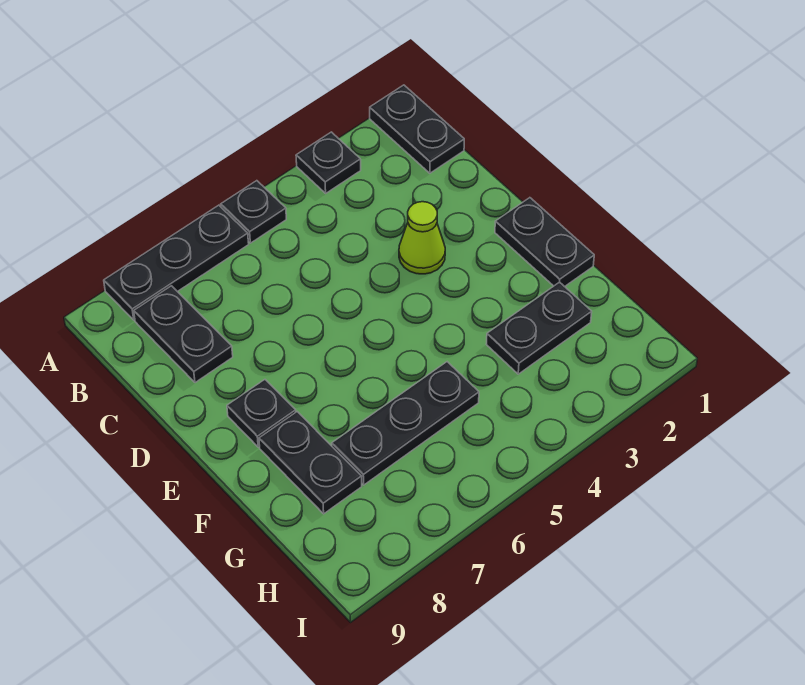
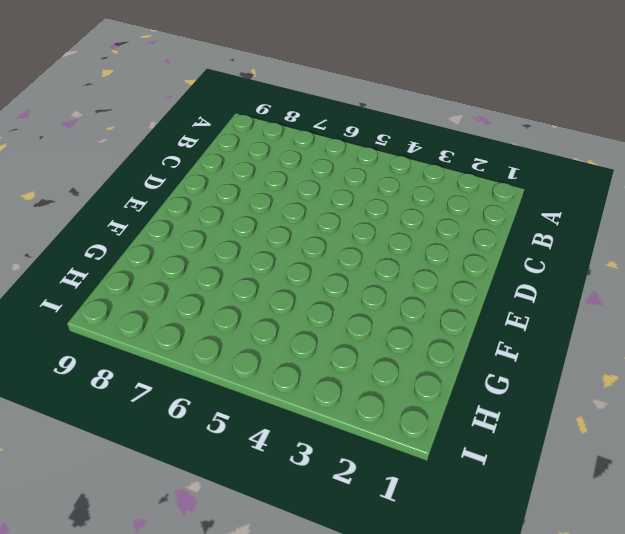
none -> black 1x2 plate [370,85,464,173]
none -> black 1x1 plate [296,132,361,193]

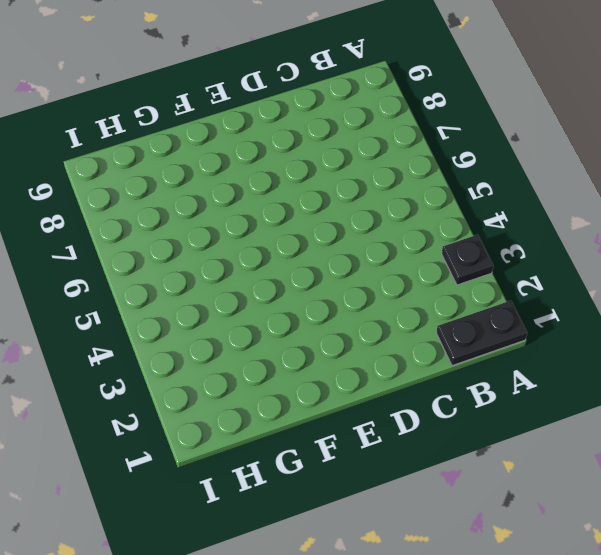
none -> black 1x1 plate [221,181,286,243]
none -> black 1x3 plate [104,205,249,320]

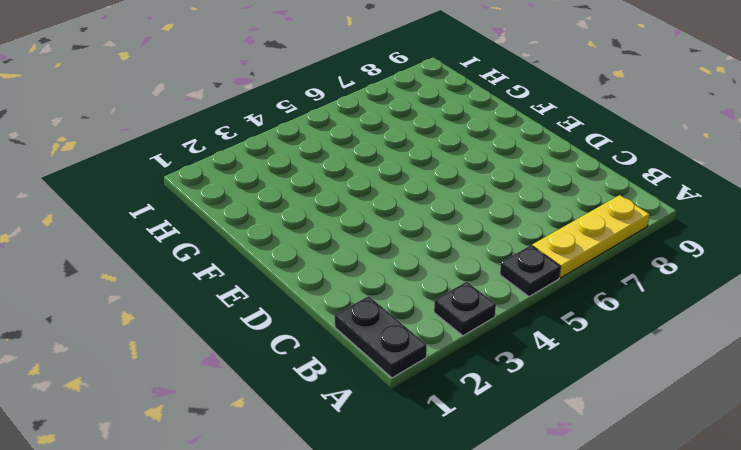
yellow 1x3 plate [532,195,650,278] -> black 1x3 plate [104,205,249,320]
none -> black 1x2 plate [134,286,233,383]
none -> lime 1x1 cone [399,202,445,274]

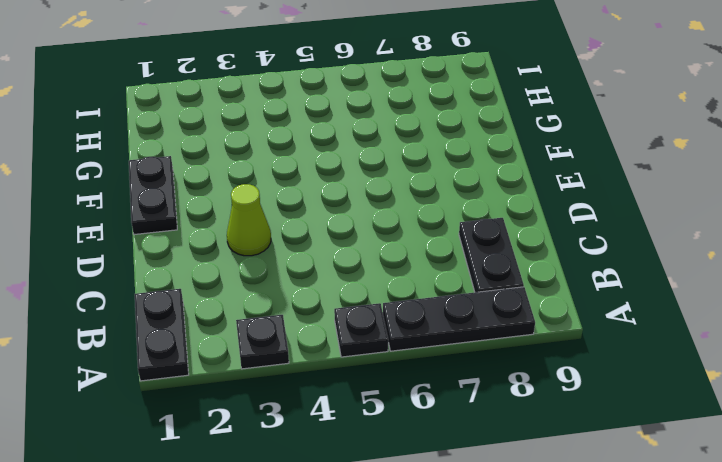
none -> black 1x1 plate [227,380,296,447]
none -> black 1x2 plate [259,412,362,514]

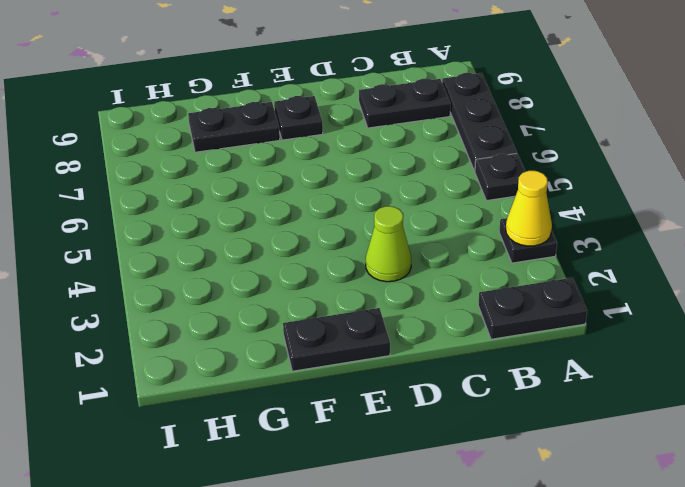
yellow 1x1 cone [506,171,552,246] -> none
none -> black 1x2 plate [486,282,592,374]
none -> black 1x3 plate [332,362,479,485]

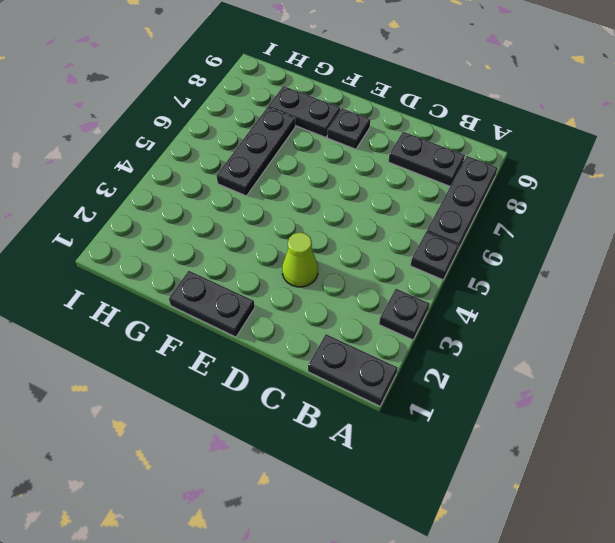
none -> black 1x2 plate [486,282,592,374]

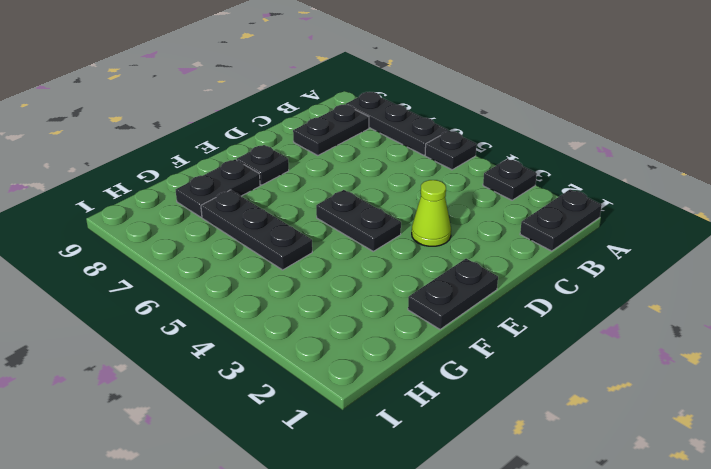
black 1x2 plate [316,190,401,251] -> black 1x2 plate moved to [486,282,592,374]

